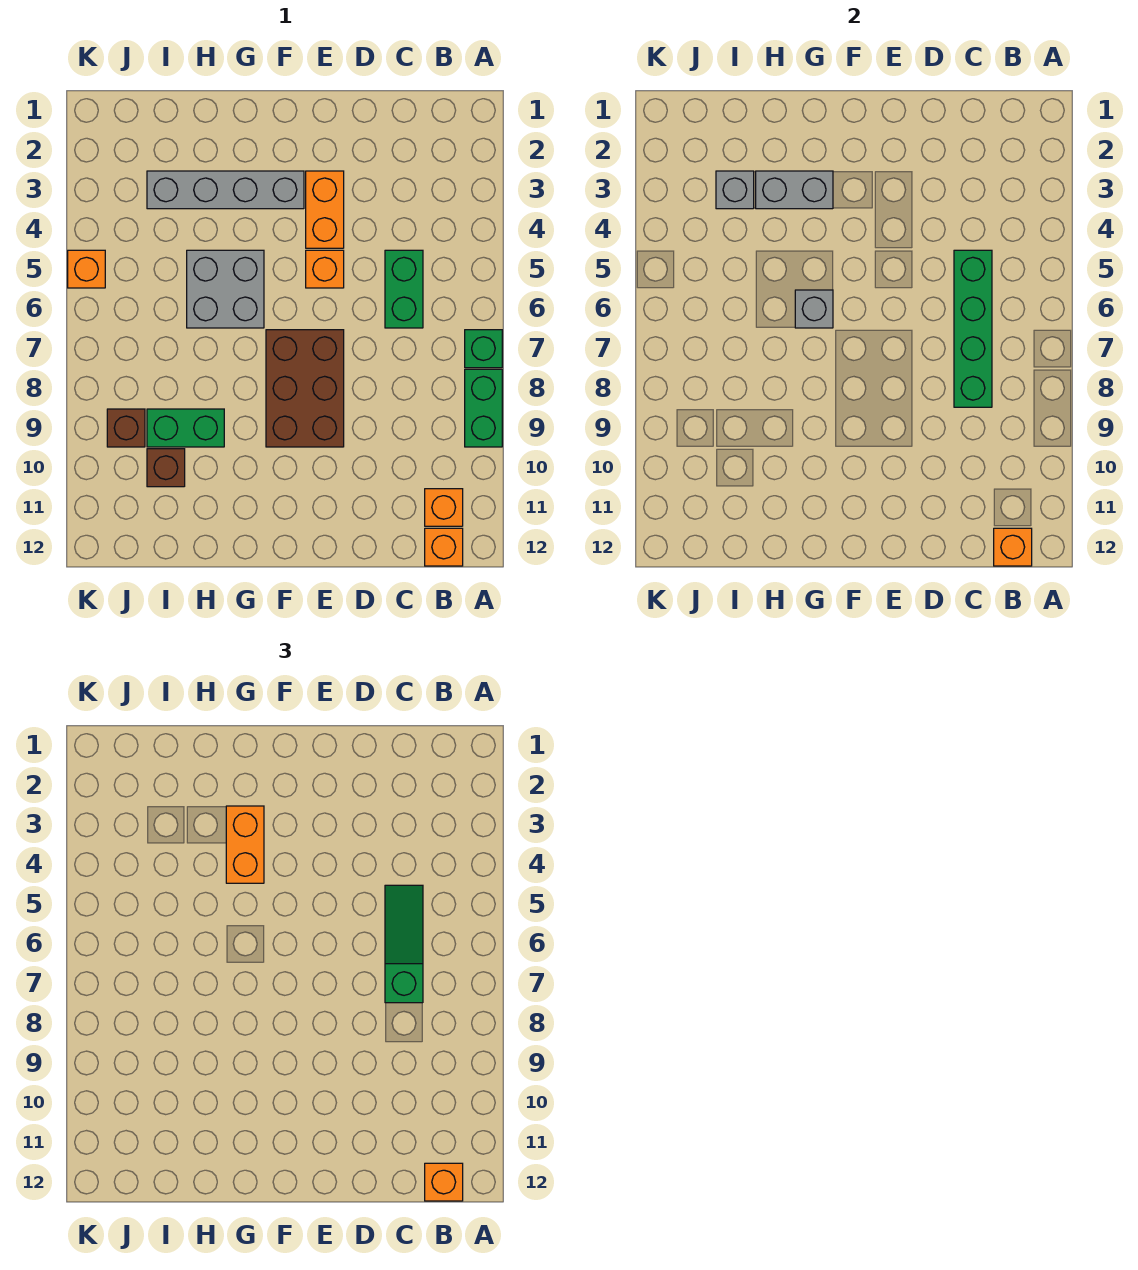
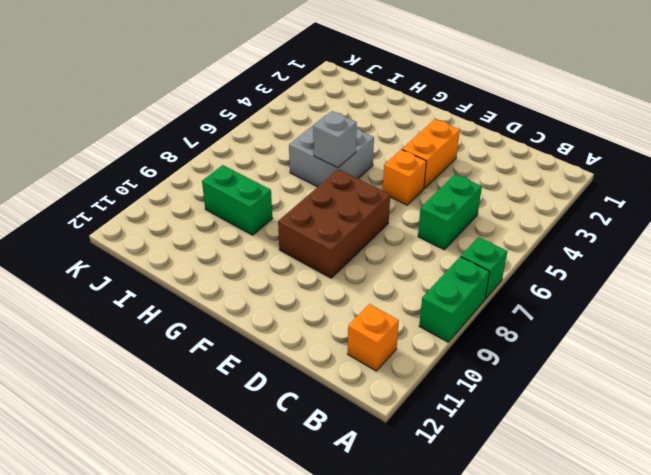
none -> orange 1x1 brick [425,528,463,566]
none -> grey 1x4 brick [147,171,304,209]
none -> brown 1x1 brick [147,449,185,487]

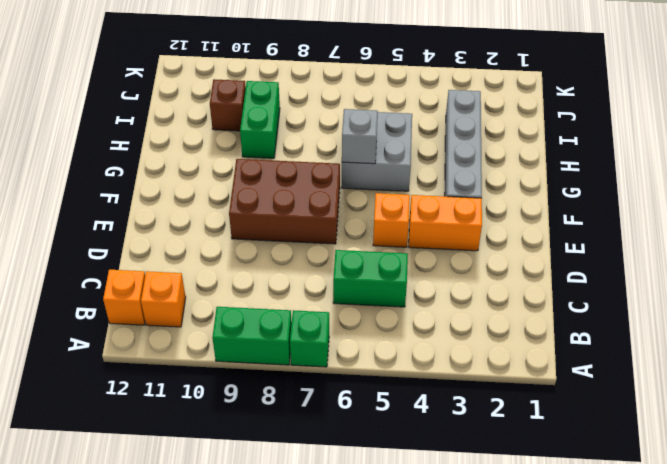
none -> brown 1x1 brick [107,409,145,447]
none -> orange 1x1 brick [68,250,105,288]
none -> orange 1x1 brick [994,528,1032,566]

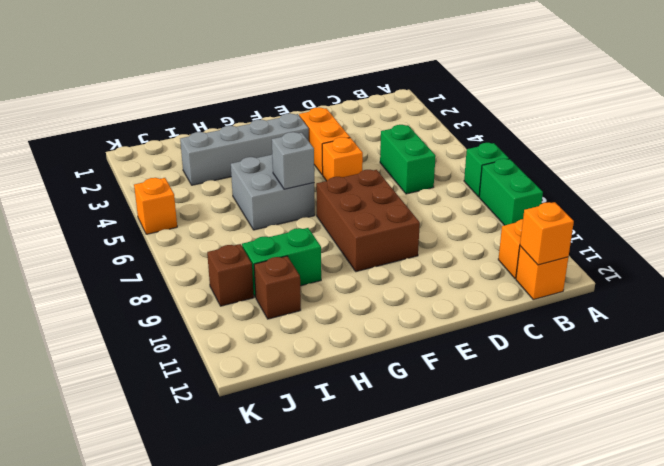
none -> green 1x4 brick [954,250,992,407]
none -> grey 1x2 brick [756,171,833,209]
none -> grey 1x1 brick [716,171,754,209]

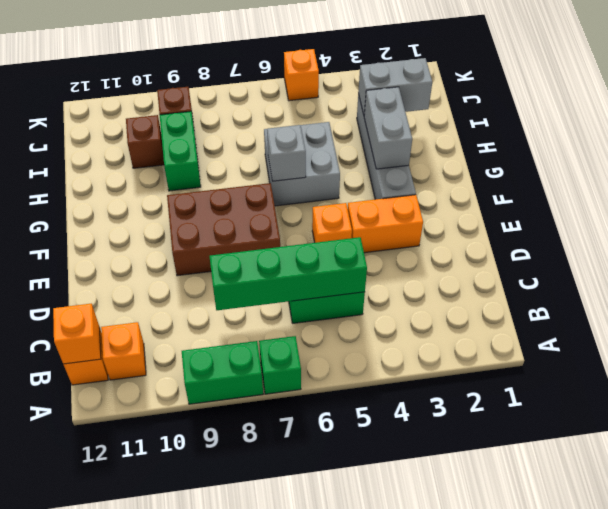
grey 1x2 brick [358,58,432,115] -> grey 1x1 brick [716,171,754,209]
none -> orange 1x1 brick [425,1163,463,1201]
none -> green 1x3 slope [385,885,423,1003]
none -> orange 1x2 brick [226,806,264,883]

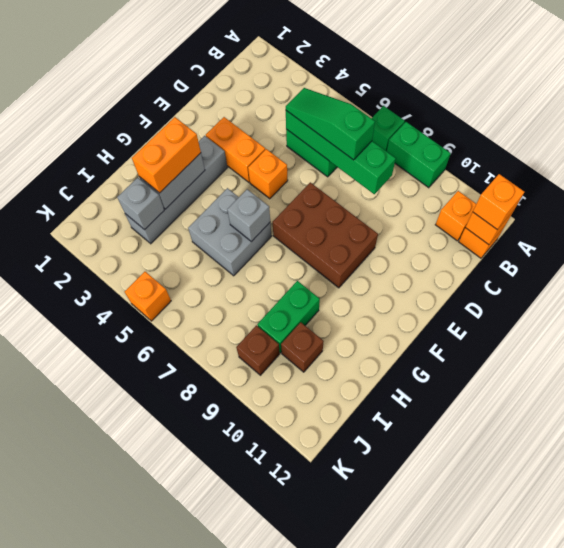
orange 1x2 brick [132,117,201,193] -> orange 1x2 brick turned to [226,806,264,883]

